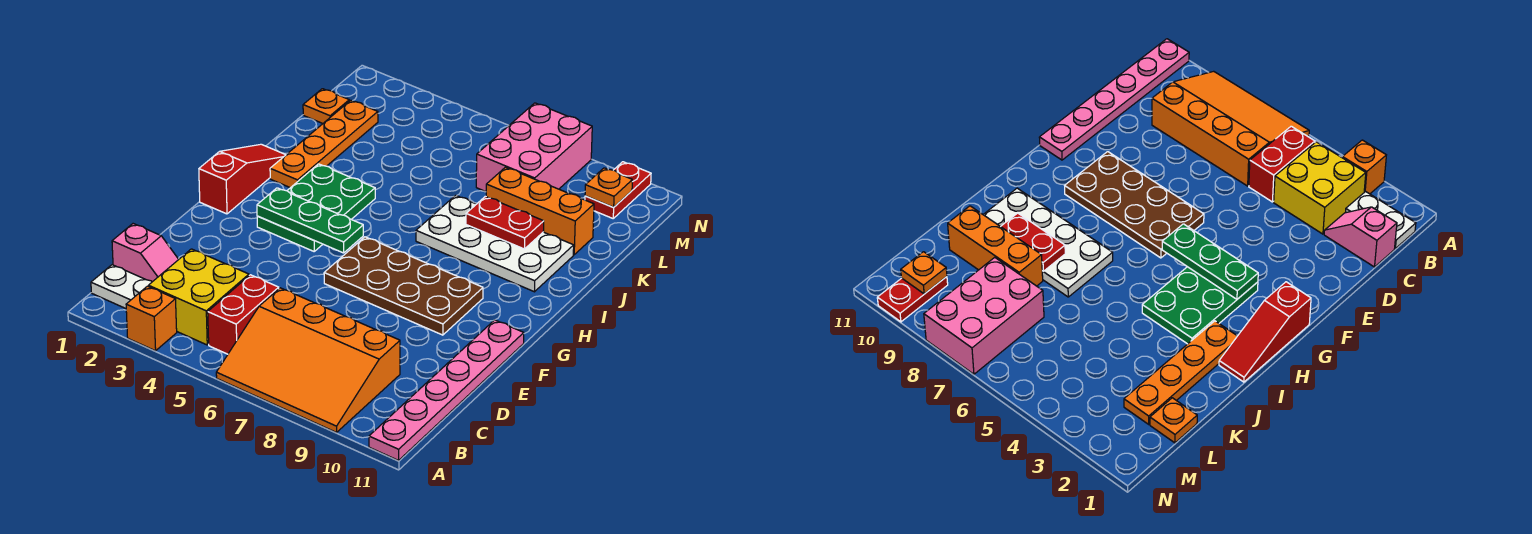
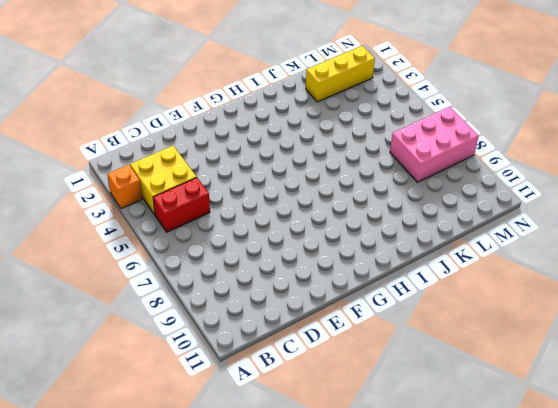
yellow 1x3 brick [306,46,375,102] -> orange 1x4 plate [270,100,378,188]
none -> orange 3x4 slope [216,288,400,432]
none -> pink 1x6 plate [369,320,524,460]
none -> white 1x2 plate [91,265,152,308]

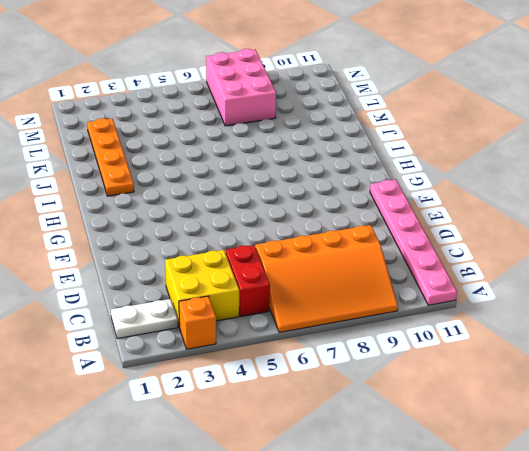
none -> pink 1x2 slope [112,224,179,282]
none -> brown 2x4 plate [324,237,483,335]
none -> red 1x3 slope [199,144,285,214]

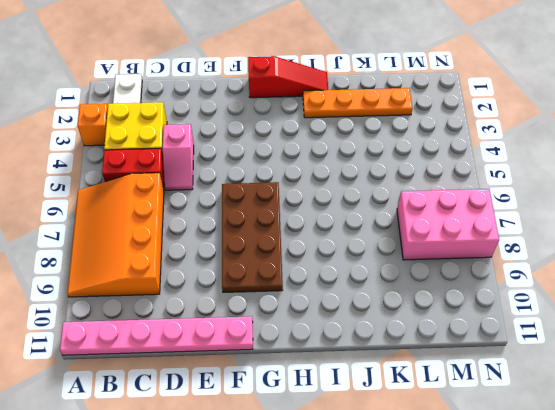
pink 1x2 slope [163,124,194,190] -> pink 1x2 slope moved to [112,224,179,282]
none -> green 2x3 plate [257,164,375,251]
none -> white 2x4 plate [416,195,574,292]
none -> orange 1x3 brick [486,167,594,255]

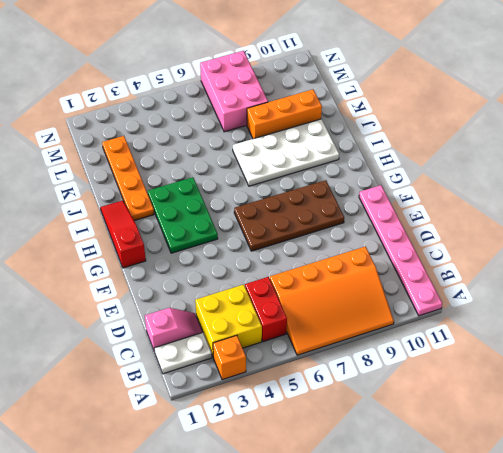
none -> orange 1x1 plate [303,89,349,123]
none -> red 1x2 plate [585,162,651,218]
none -> green 1x3 plate [257,188,363,253]

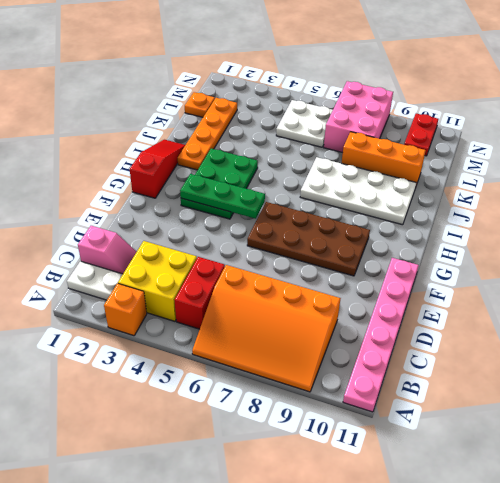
white 2x2 plate [276,100,333,147] -> none
none -> red 1x2 plate [466,196,544,249]
none -> orange 1x1 plate [585,168,632,207]

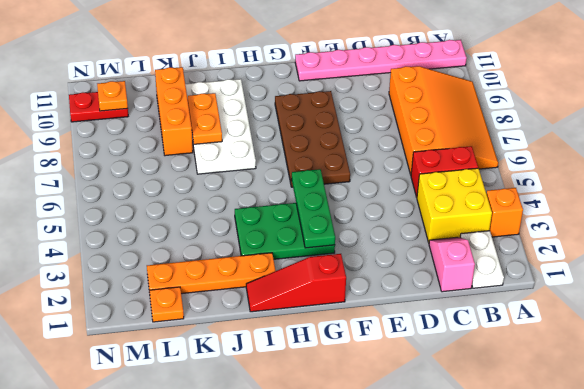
orange 1x2 plate [188,93,222,144] -> red 1x2 plate [466,196,544,249]
none -> pink 2x3 brick [476,103,592,192]

